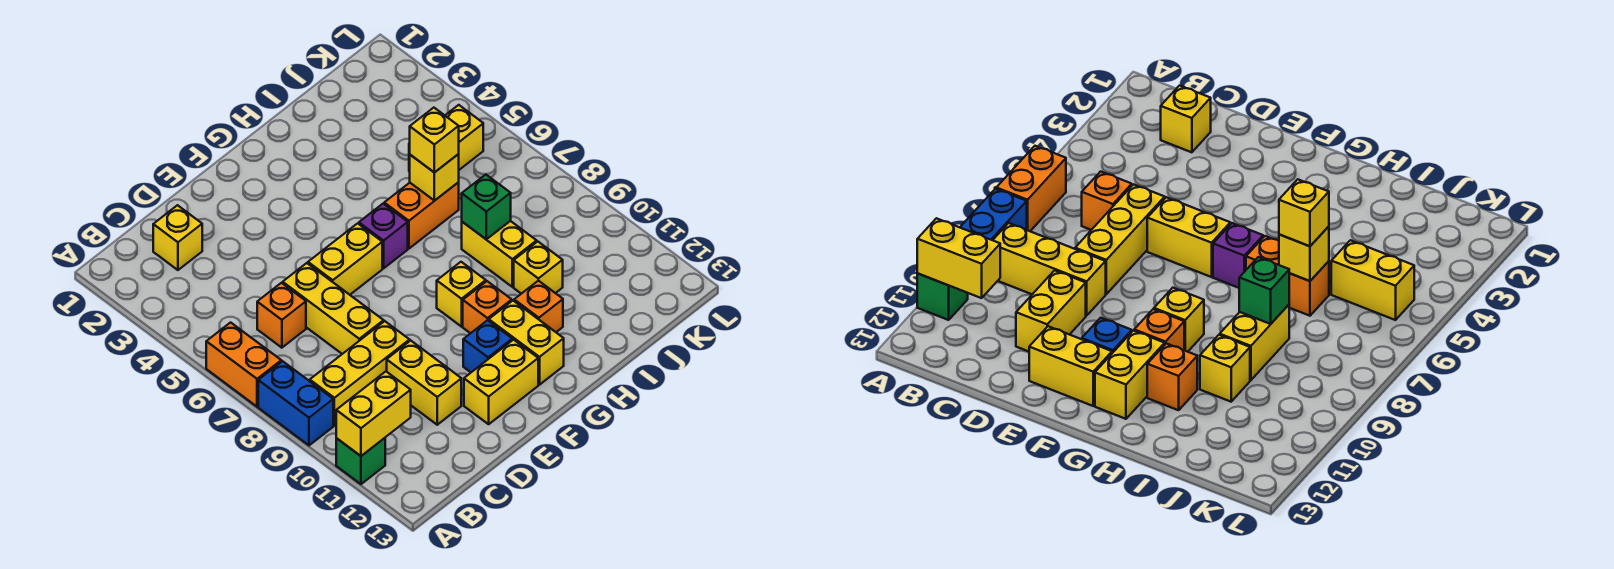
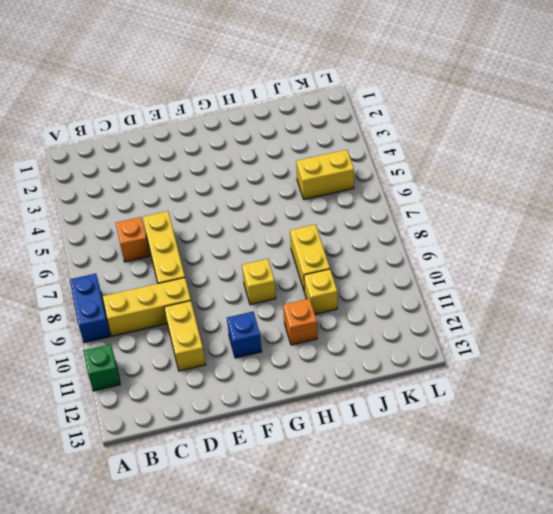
none -> orange 1x2 brick [206,323,281,407]
none -> yellow 1x1 brick [153,205,202,270]
none -> yellow 1x2 brick [308,223,382,295]

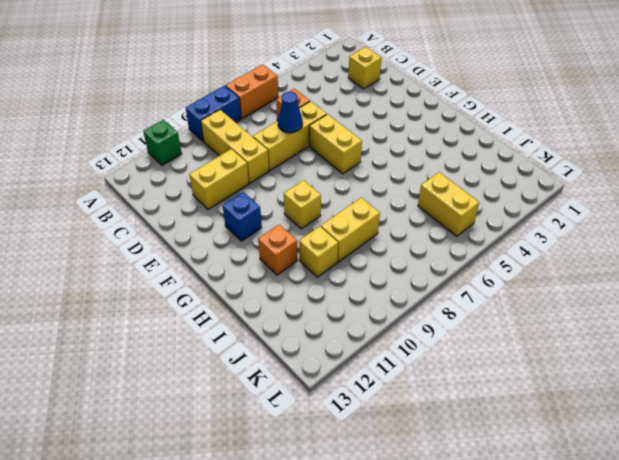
blue 1x1 cone [278,92,303,133] -> none
none -> yellow 1x2 brick [464,340,538,424]
none -> purple 1x1 brick [359,204,408,268]
none -> orange 1x1 brick [463,281,512,333]

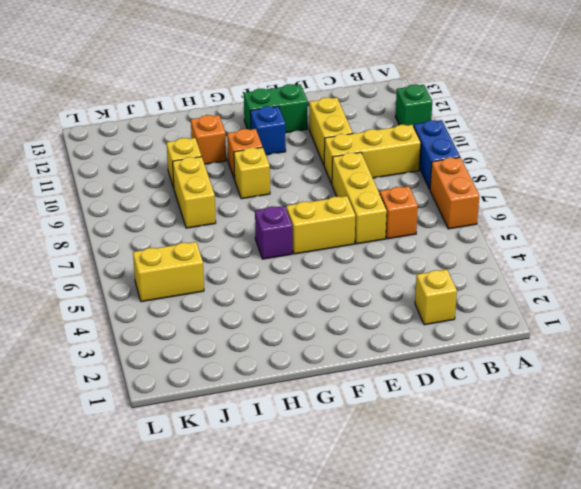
green 1x2 brick [244,84,308,133] -> yellow 1x2 brick [464,340,538,424]
none -> yellow 1x2 brick [489,301,564,385]
none -> orange 1x2 brick [384,182,459,248]
none -> yellow 1x2 brick [336,372,411,456]

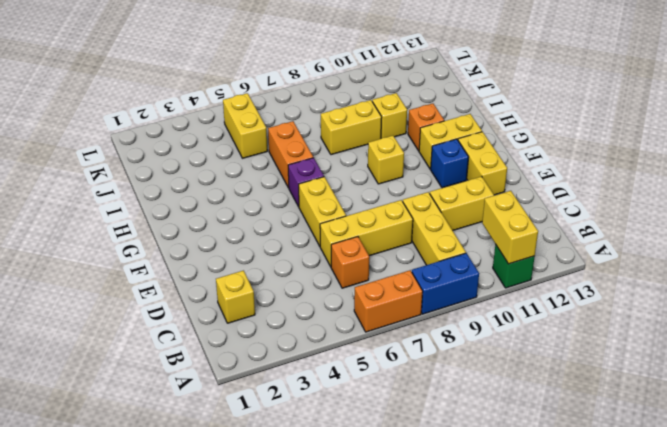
none -> orange 1x1 brick [463,281,512,333]
none -> yellow 1x1 brick [410,154,459,201]
none -> green 1x1 brick [462,175,511,239]

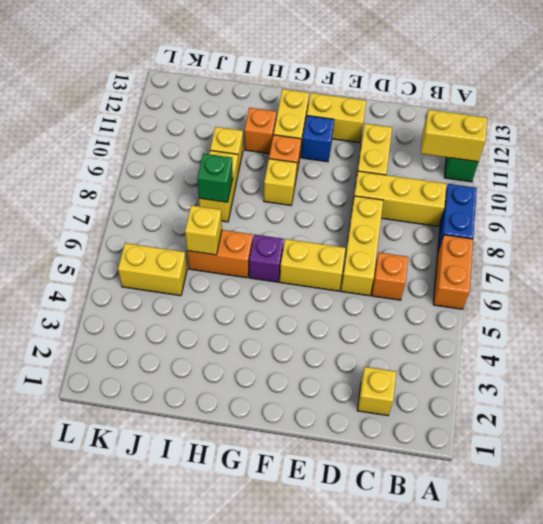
none -> yellow 1x1 brick [409,108,459,173]

